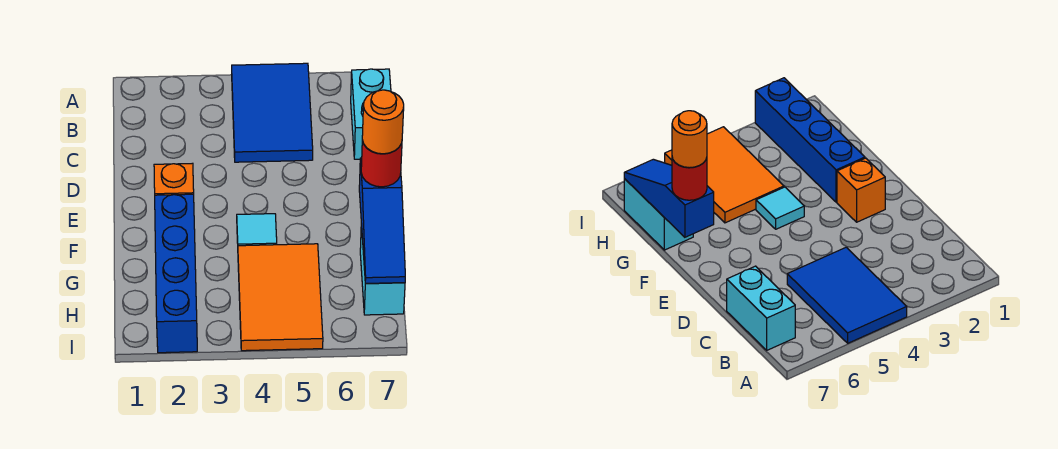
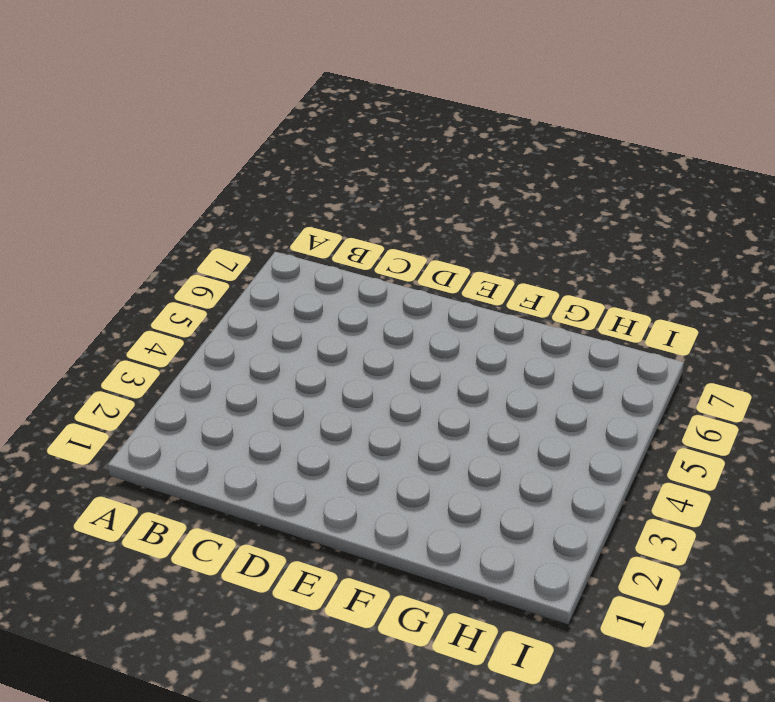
none -> blue 2x3 tile [232,63,313,162]
none -> cyan 1x2 brick [351,69,391,159]

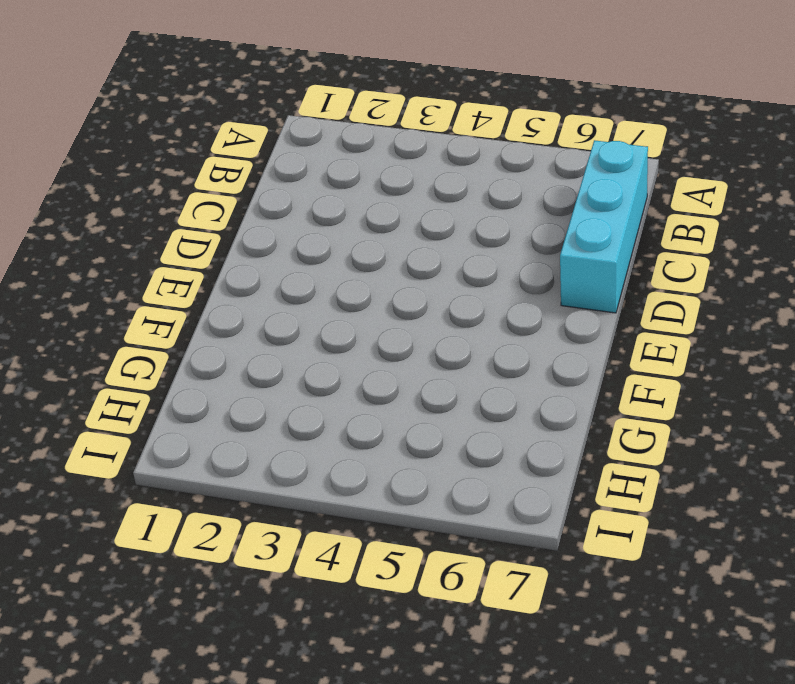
cyan 1x3 brick [560,140,648,313] -> cyan 1x2 brick [351,69,391,159]
none -> blue 2x3 tile [232,63,313,162]
none -> orange 1x1 brick [154,163,194,195]

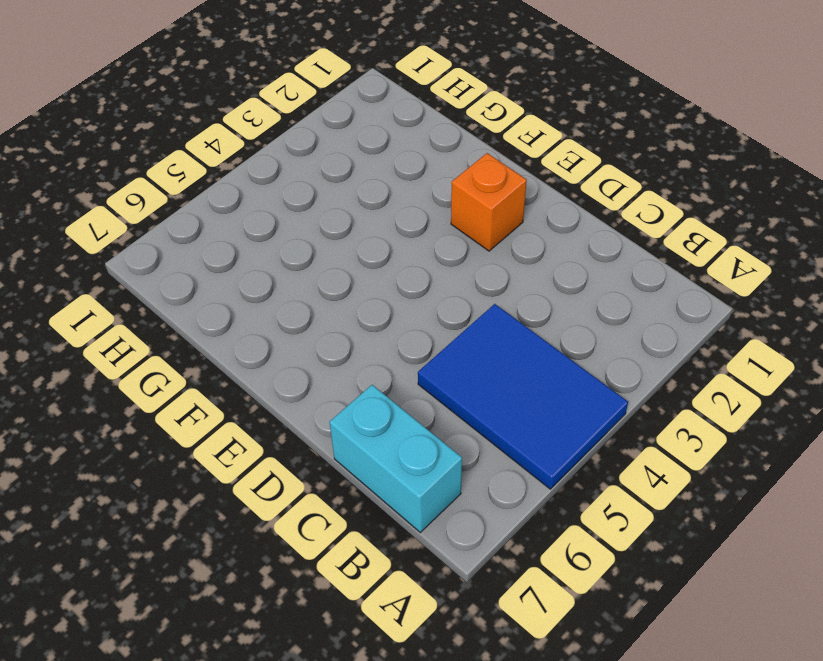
none -> blue 1x4 brick [155,194,197,353]
none -> cyan 1x1 tile [237,214,277,246]

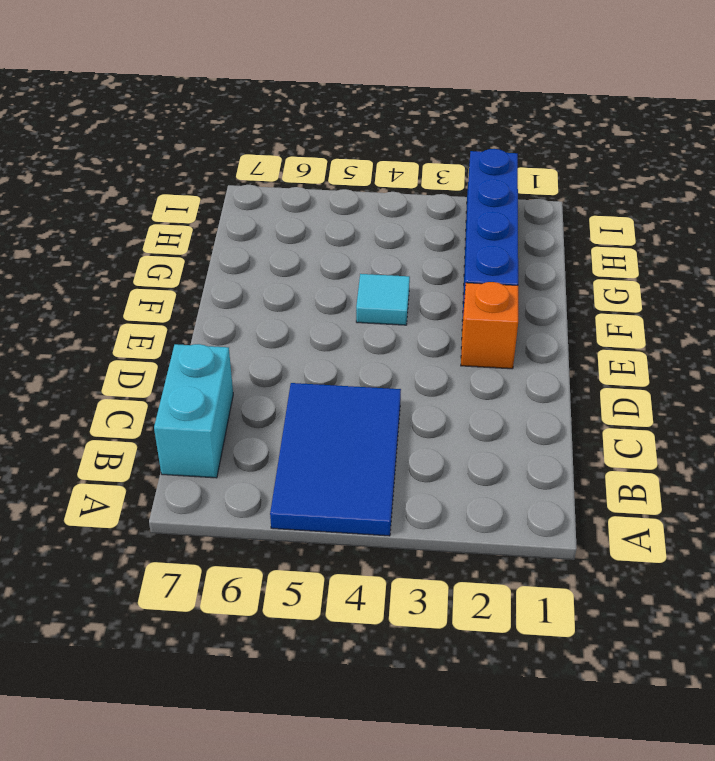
none -> orange 2x3 tile [238,244,323,351]
none -> cyan 1x2 brick [360,224,405,315]

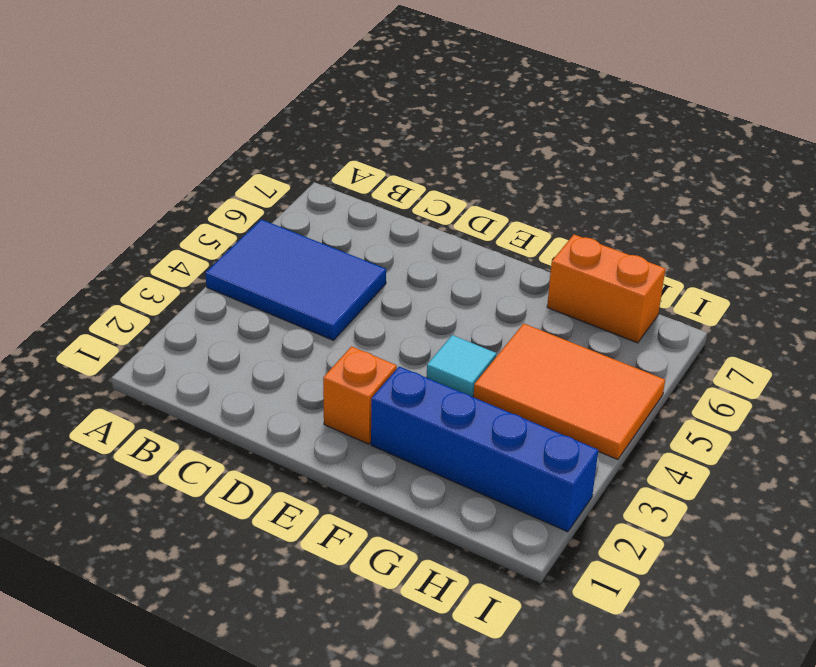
orange 1x2 brick [547,235,665,343] -> cyan 1x2 brick [360,224,405,315]
none -> cyan 1x2 brick [351,69,391,159]
none -> blue 1x3 slope [359,158,405,284]

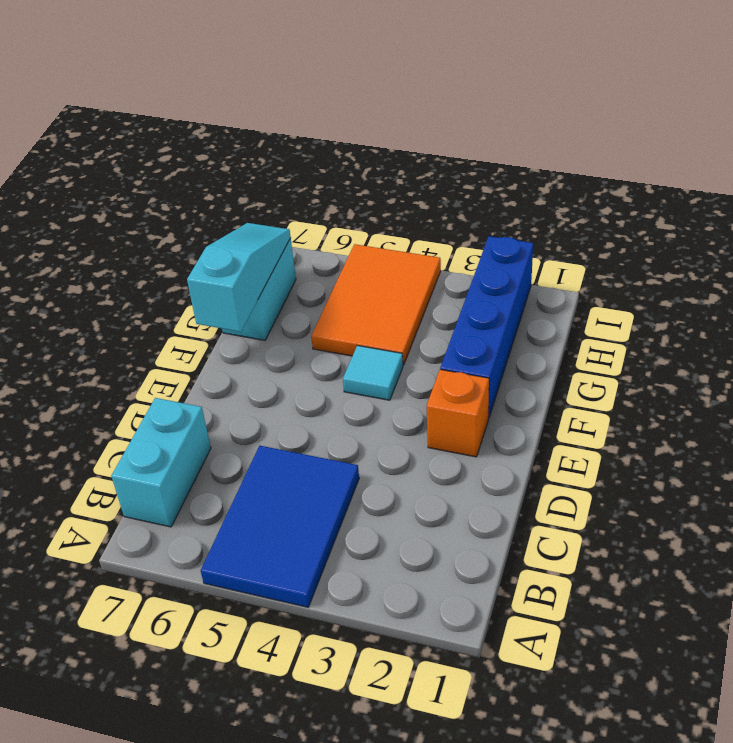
cyan 1x3 slope [187,223,291,332] -> blue 1x3 slope [359,158,405,284]
none -> red 1x1 round brick [361,140,402,187]
none -> orange 1x1 round brick [362,90,404,154]

